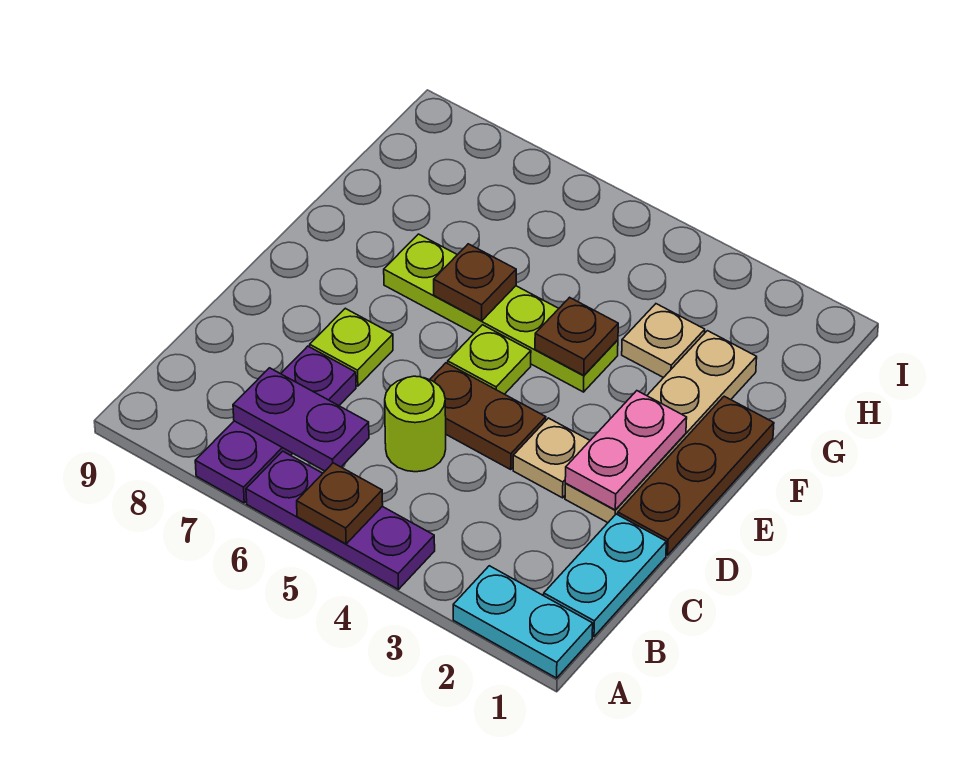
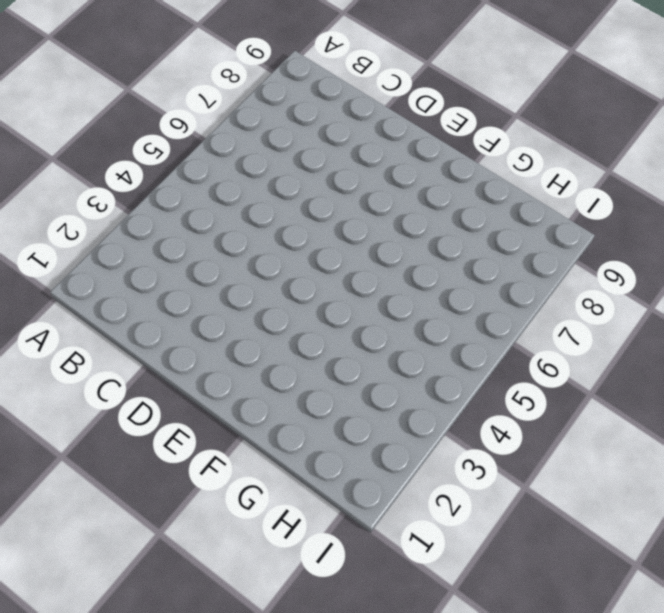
none -> cyan 1x2 plate [453,566,593,678]
none -> purple 1x3 plate [246,451,435,589]
none -> purple 1x3 plate [195,346,356,503]

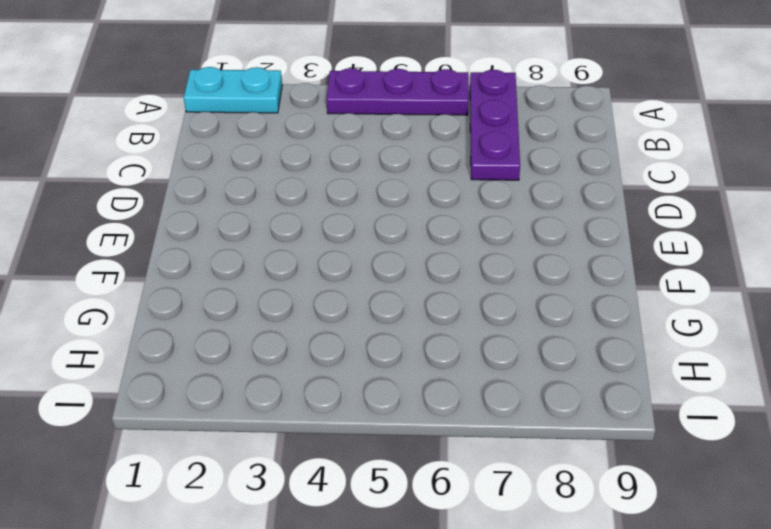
none -> cyan 1x2 plate [544,514,666,637]
none -> lime 1x1 round brick [385,376,446,472]
none -> brown 1x3 plate [618,396,774,555]

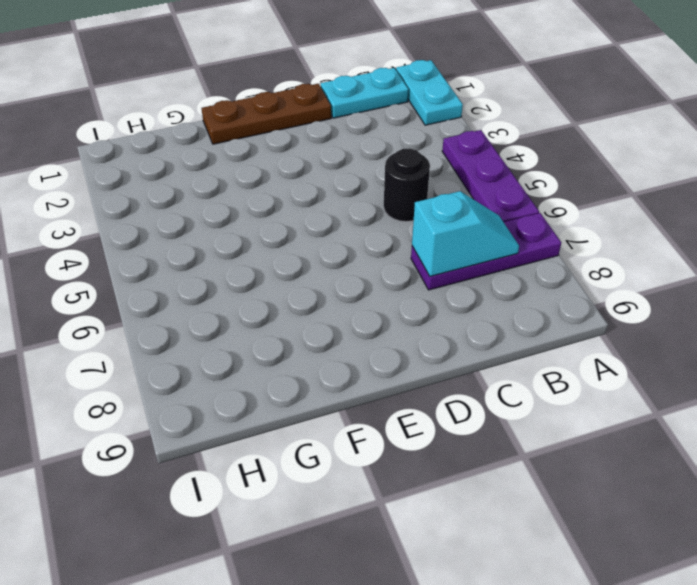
cyan 1x2 slope [412,191,519,276] -> purple 1x2 plate [233,368,369,471]
black 1x1 round brick [384,148,430,222] -> lime 1x1 round brick [385,376,446,472]
none -> tan 1x4 plate [565,331,757,523]
none -> tan 1x1 plate [513,418,590,498]
none -> brown 1x2 plate [430,363,546,469]

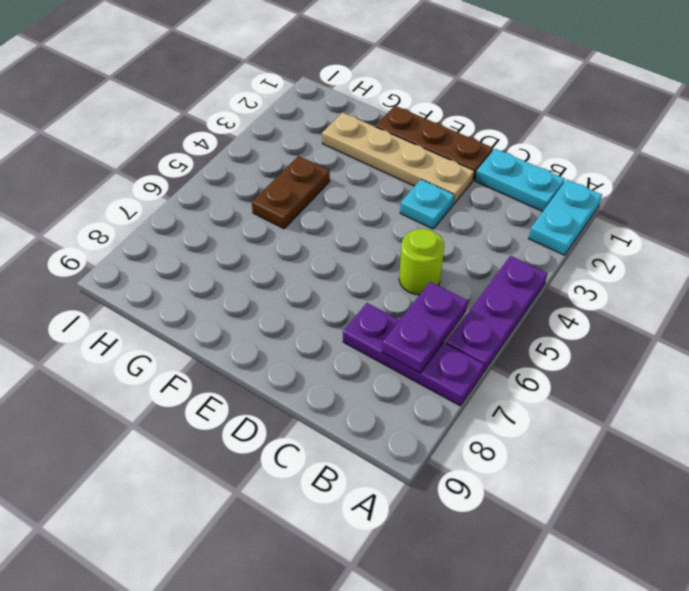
cyan 1x1 plate [400,179,454,229] -> tan 1x1 plate [513,418,590,498]
brown 1x2 plate [252,156,330,229] -> brown 1x2 plate moved to [430,363,546,469]
none -> lime 1x1 plate [310,308,393,386]
none -> lime 1x1 plate [448,325,531,394]
none -> lime 1x4 plate [384,234,618,392]

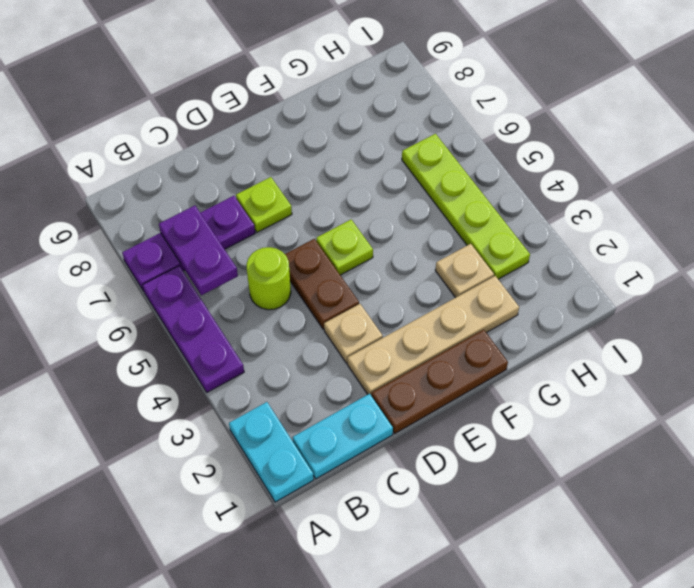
lime 1x4 plate [402,134,530,279] -> lime 1x4 plate moved to [384,234,618,392]
none -> brown 1x1 plate [297,463,383,544]
none -> pink 1x2 plate [565,391,687,510]
none -> brown 1x1 plate [535,297,618,376]

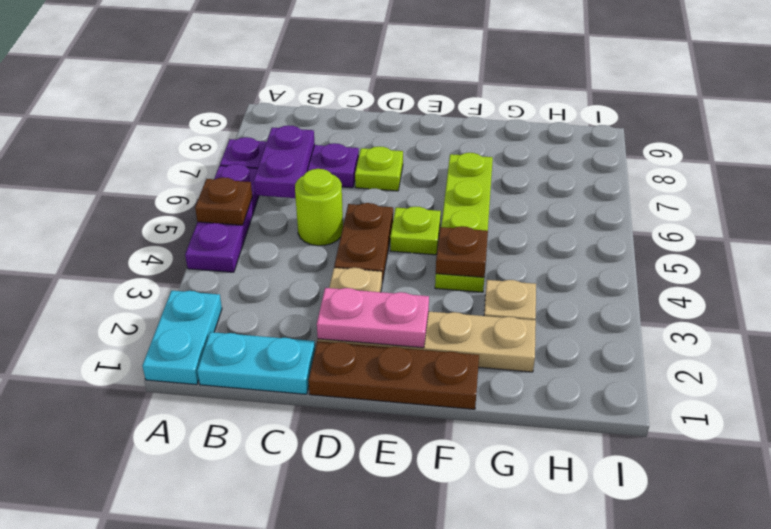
none -> brown 1x1 plate [434,244,516,321]

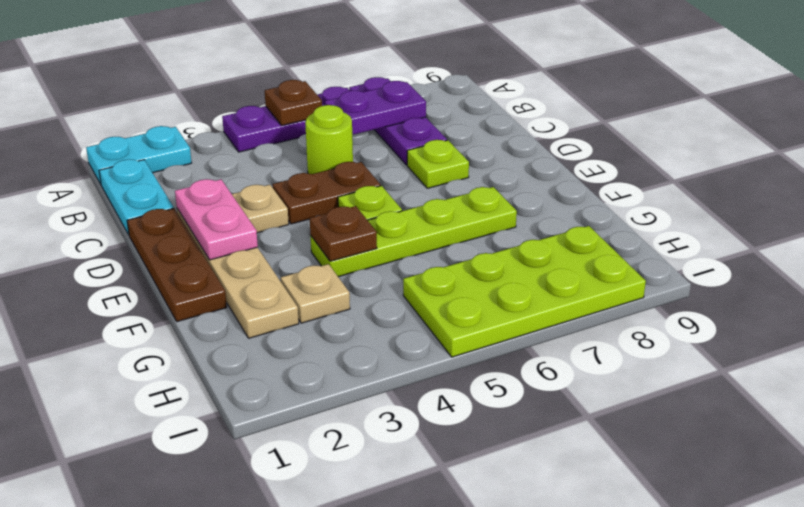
lime 2x4 plate [403,226,646,357] -> none
none -> brown 1x1 plate [434,244,516,321]

